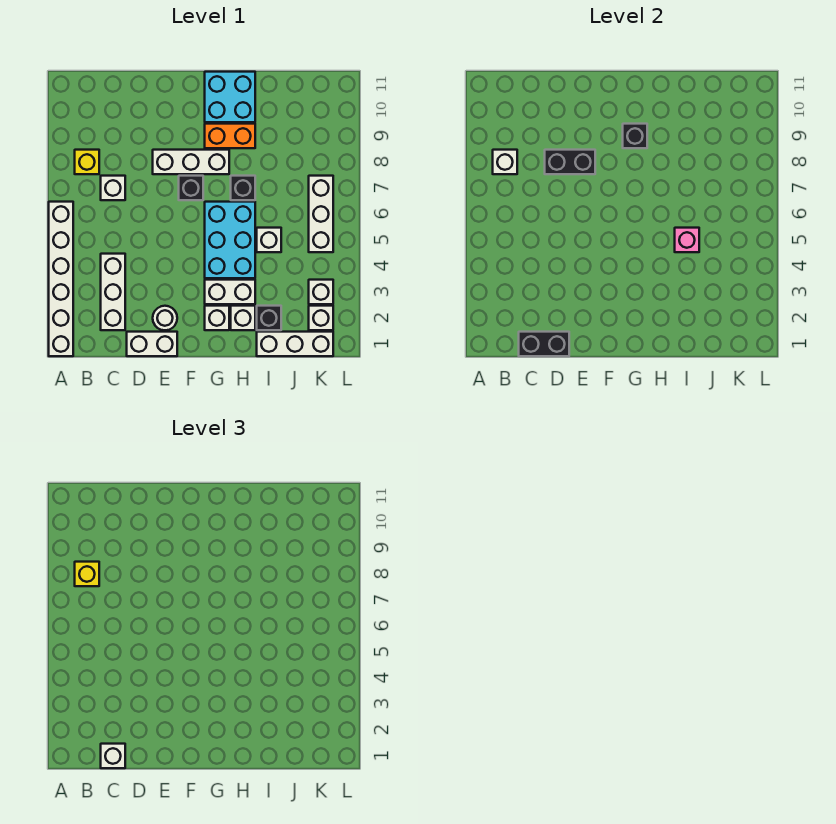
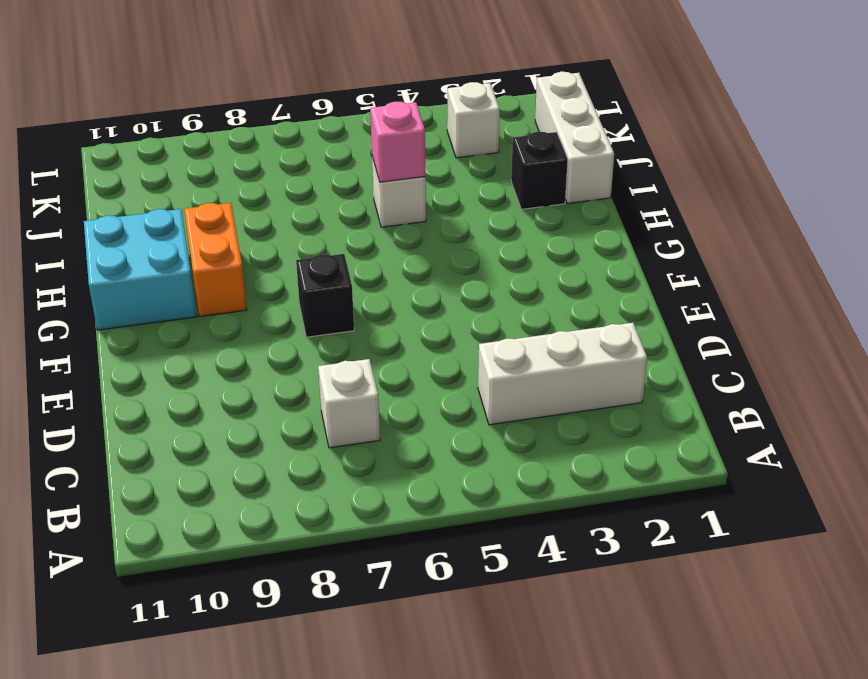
none -> white 1x6 brick [49,202,73,356]
none -> yellow 1x1 brick [75,150,99,174]
none -> white 1x2 brick [127,332,177,356]

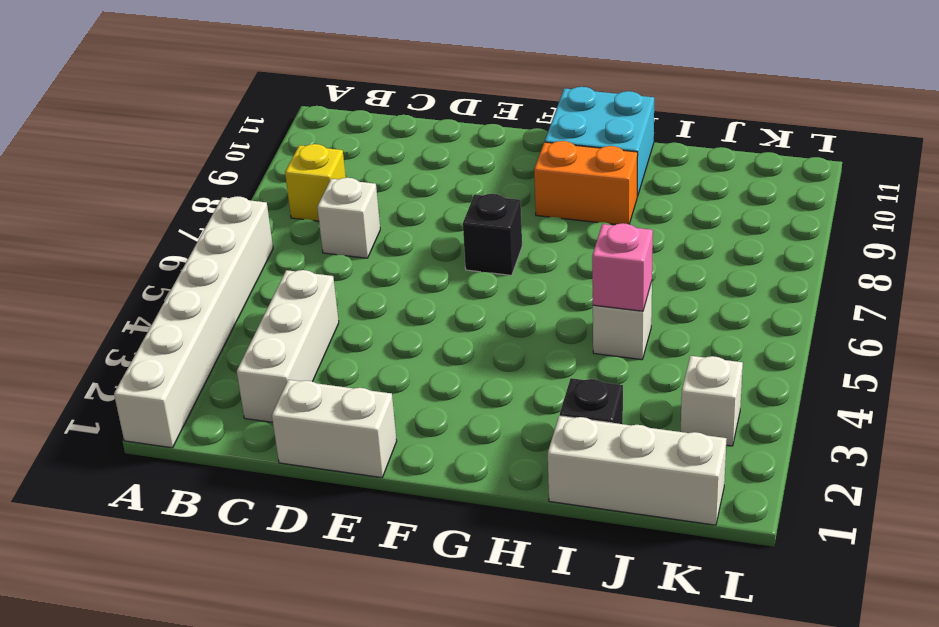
none -> white 1x1 round brick [153,306,177,330]
none -> white 1x3 brick [153,150,229,174]
none -> white 1x1 brick [205,306,229,330]

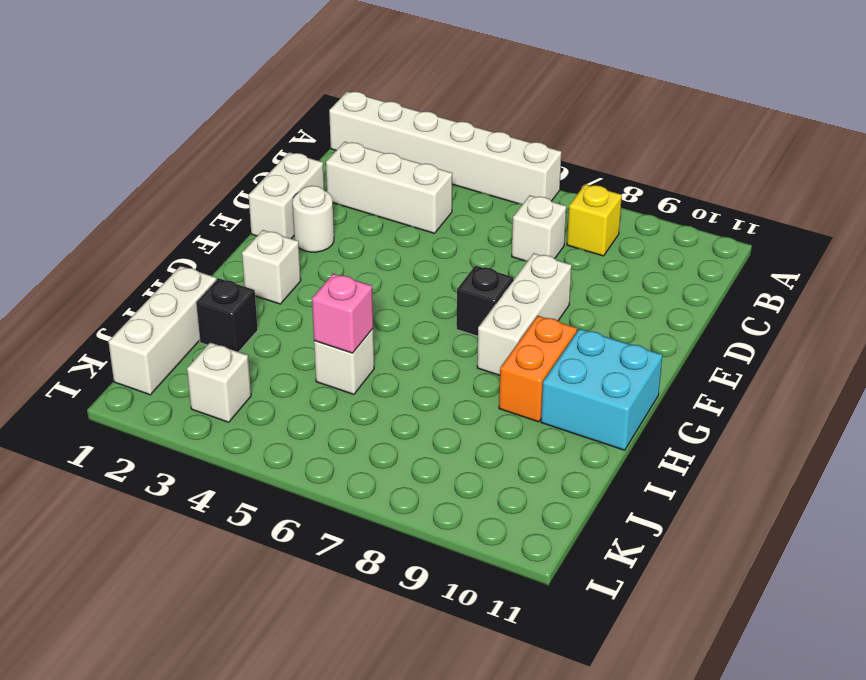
none -> white 1x2 brick [205,280,255,304]
none -> cyan 2x3 brick [205,202,255,278]
none -> white 1x1 brick [231,306,255,330]

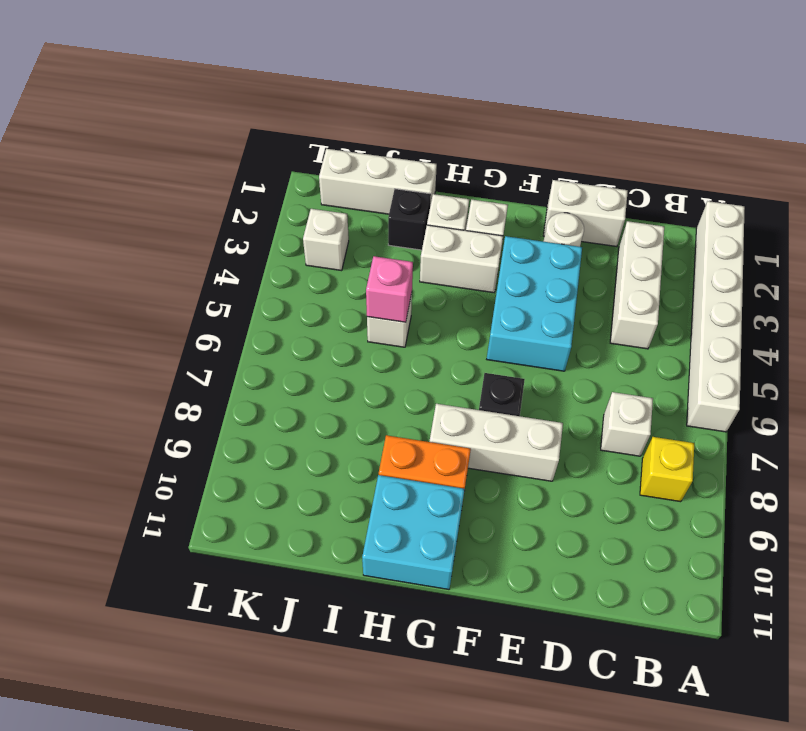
cyan 2x3 brick [487,236,582,371] -> cyan 2x3 brick moved to [205,202,255,278]
none -> black 1x1 brick [231,176,255,200]
none -> white 1x1 brick [309,306,333,330]
none -> white 1x3 brick [309,176,333,252]

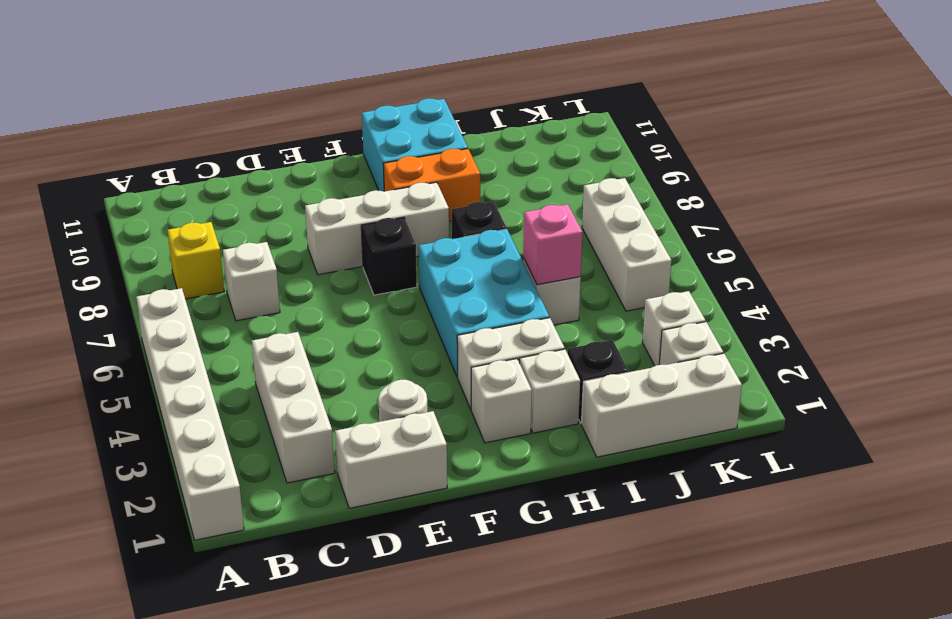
none -> white 1x1 brick [493,150,517,174]
none -> black 1x2 brick [519,332,569,356]
none -> black 1x2 brick [545,150,595,174]

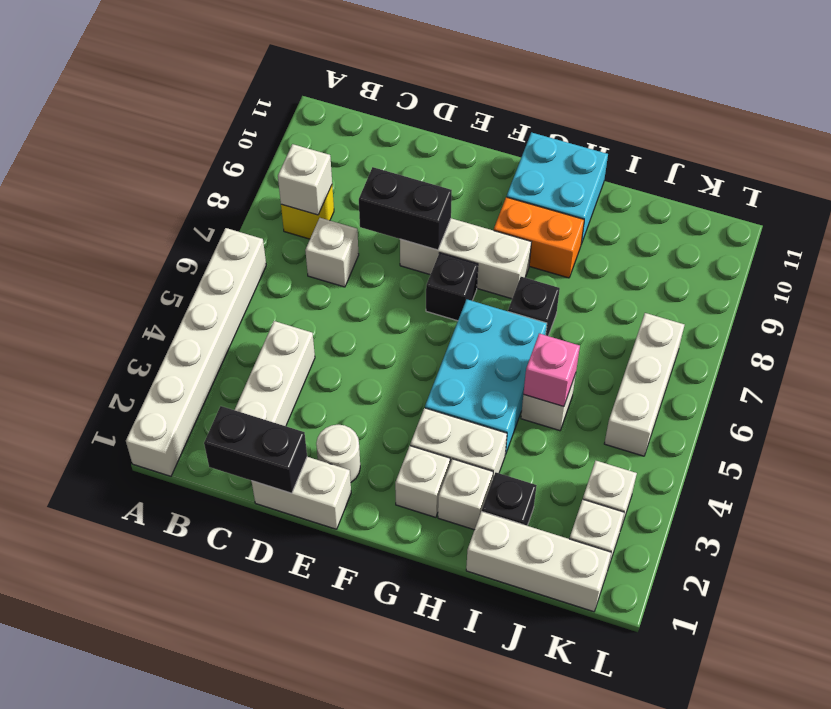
none -> black 1x1 brick [623,124,647,148]
none -> yellow 1x1 brick [75,562,99,586]
none -> white 1x1 brick [101,744,125,768]

